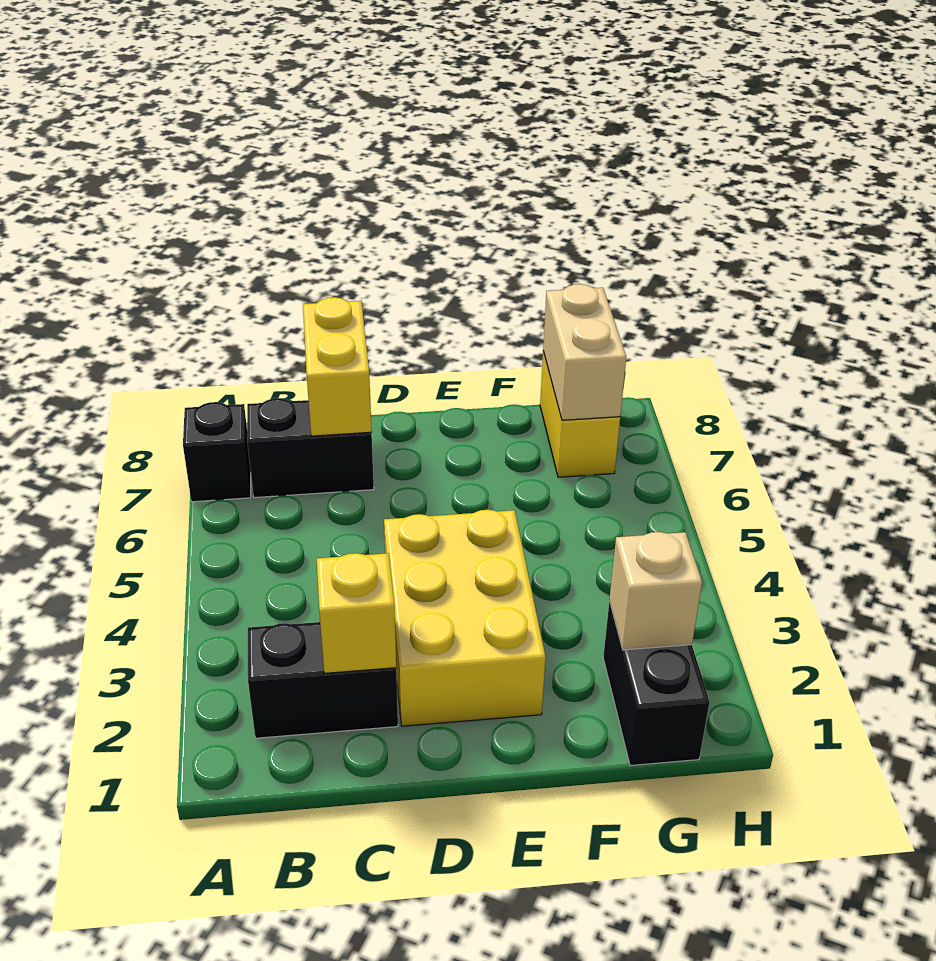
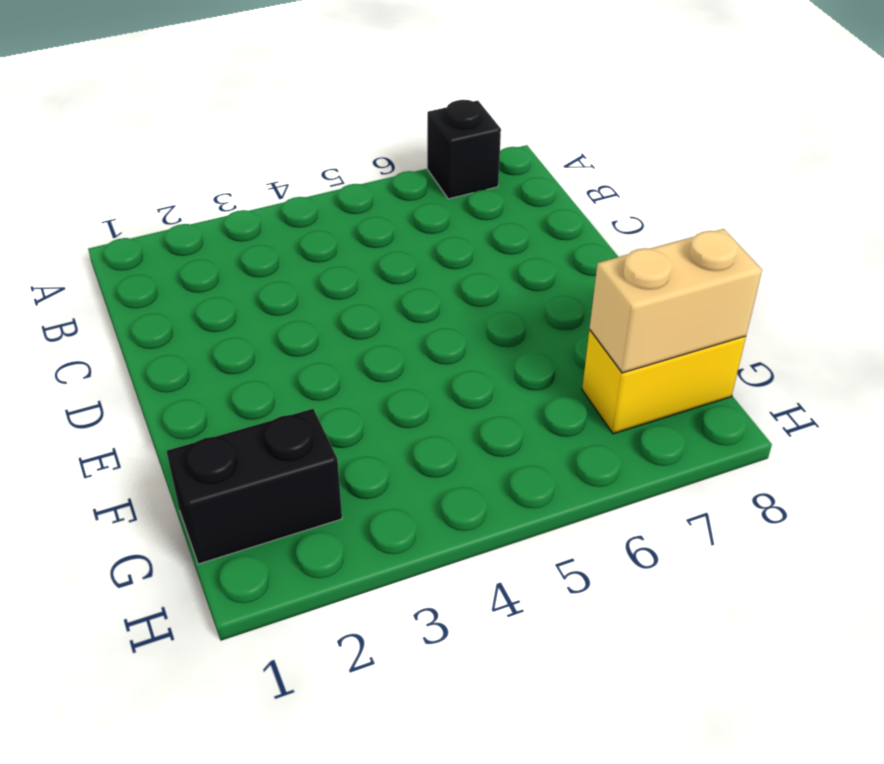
none -> black 1x2 brick [248,622,398,738]
none -> black 1x2 brick [247,398,374,498]

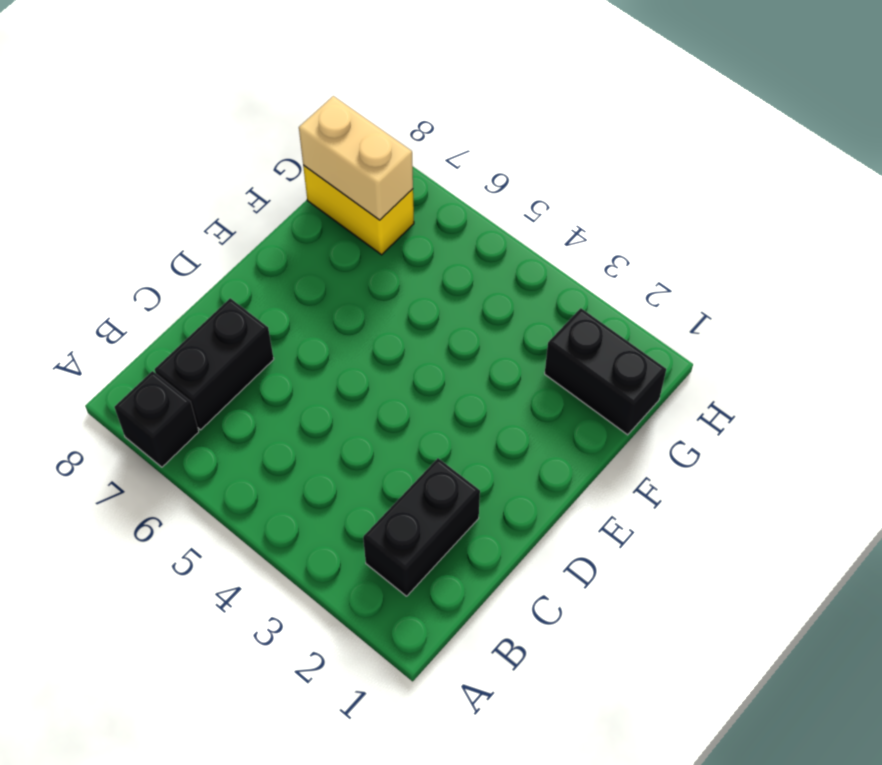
none -> yellow 2x3 brick [384,510,546,726]
none -> yellow 1x1 brick [317,553,396,673]

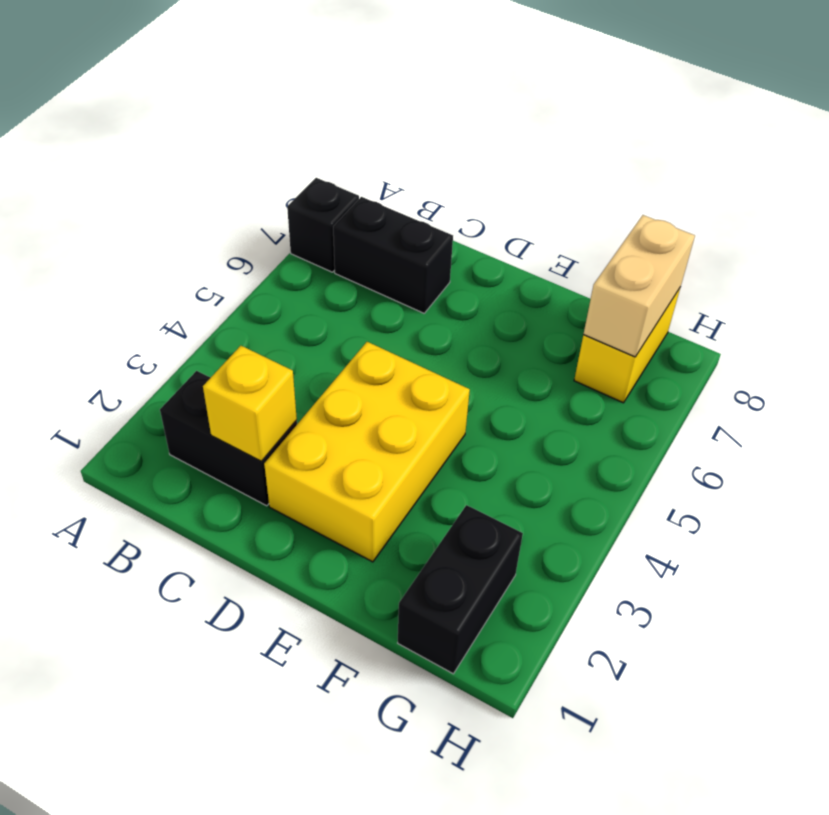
none -> yellow 1x2 brick [303,297,372,436]
none -> tan 1x1 brick [609,532,702,650]

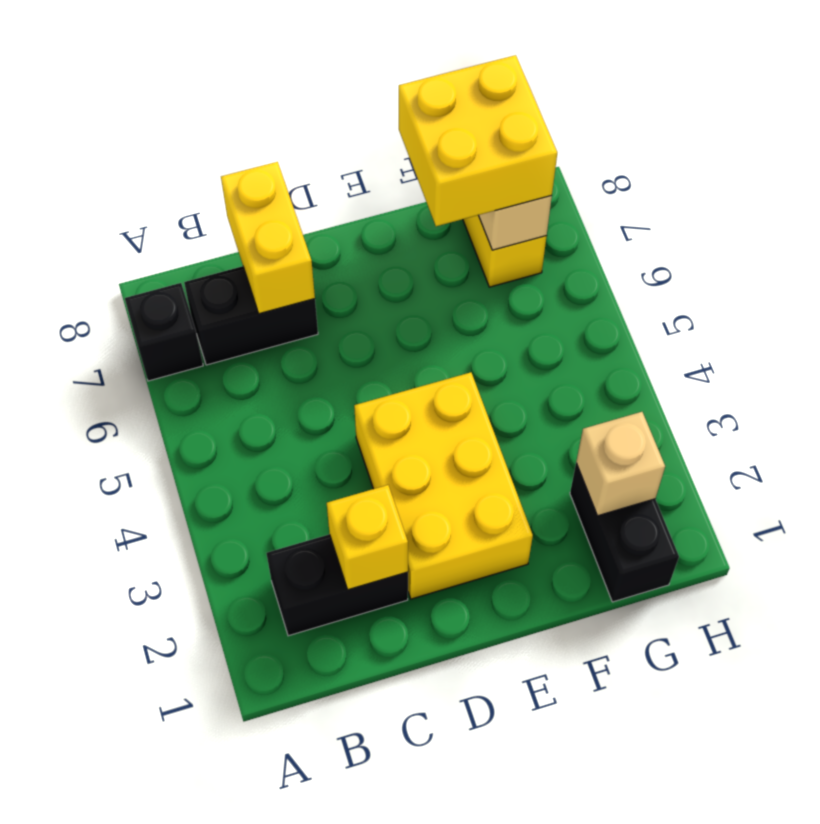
yellow 2x2 brick [399,55,557,226] -> none

